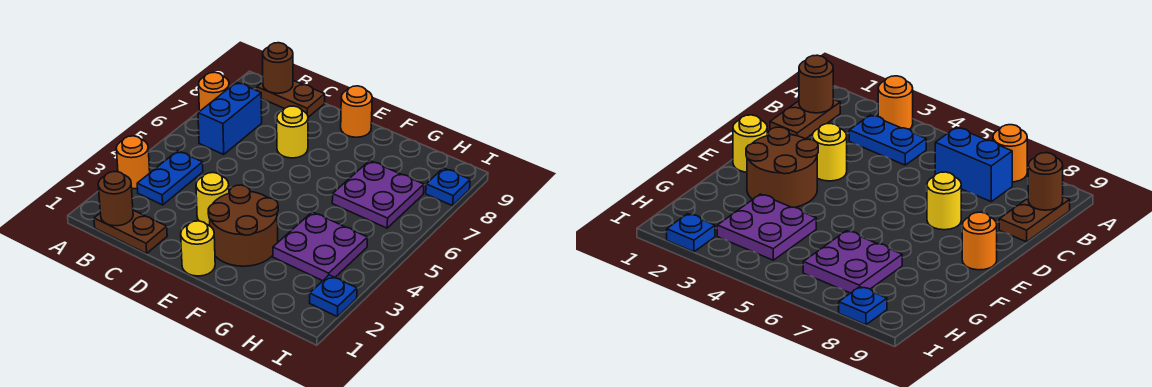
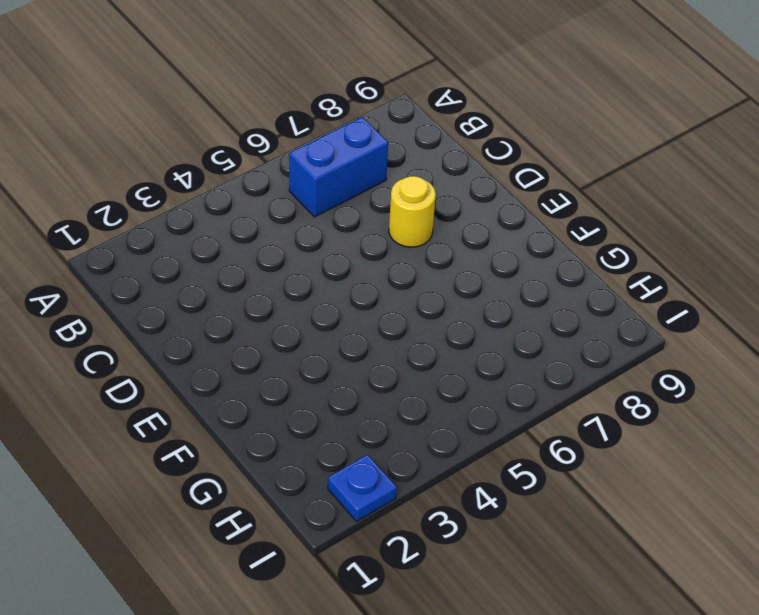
none -> orange 1x1 round brick [116,136,150,189]
none -> orange 1x1 round brick [199,72,229,111]
none -> brown 1x2 plate [94,210,167,253]

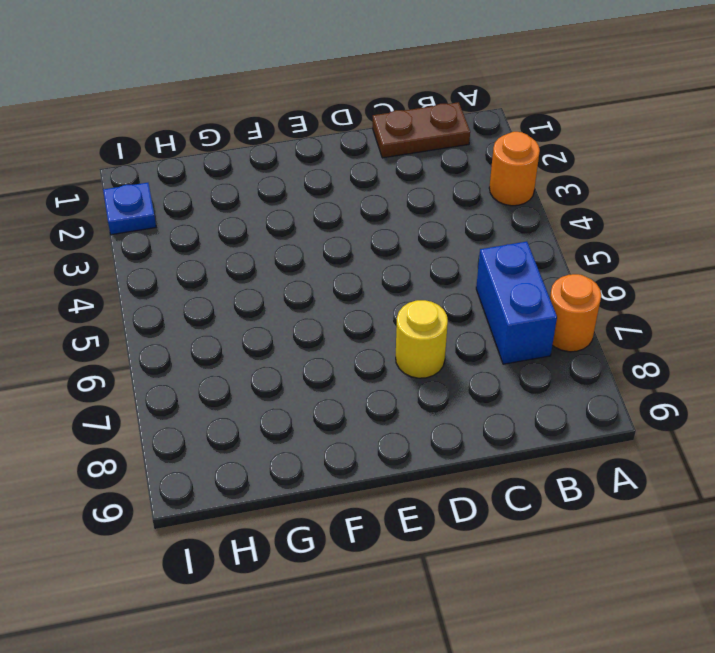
none -> blue 1x2 plate [137,151,203,205]
none -> brown 1x2 plate [257,80,325,117]
none -> yellow 1x1 round brick [196,173,229,226]

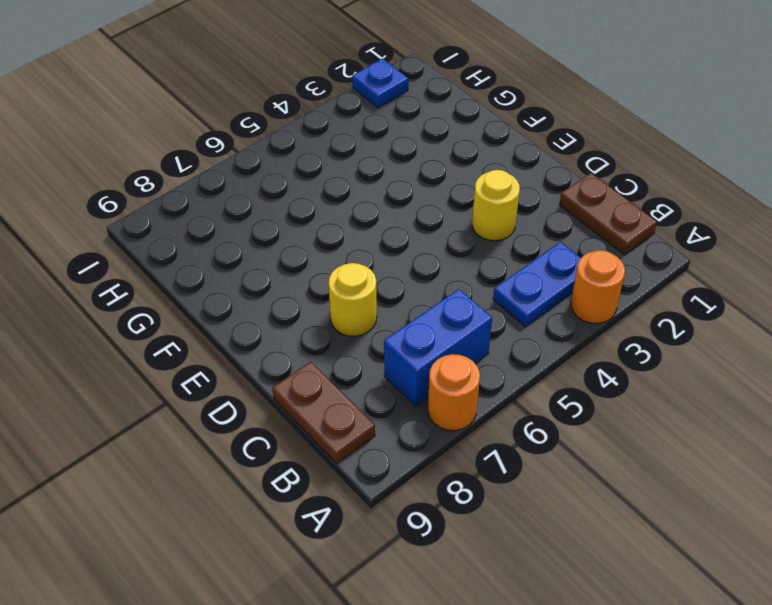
none -> yellow 1x1 round brick [181,221,215,276]
none -> brown 2x2 round brick [208,185,278,266]
none -> orange 1x1 round brick [341,86,372,137]

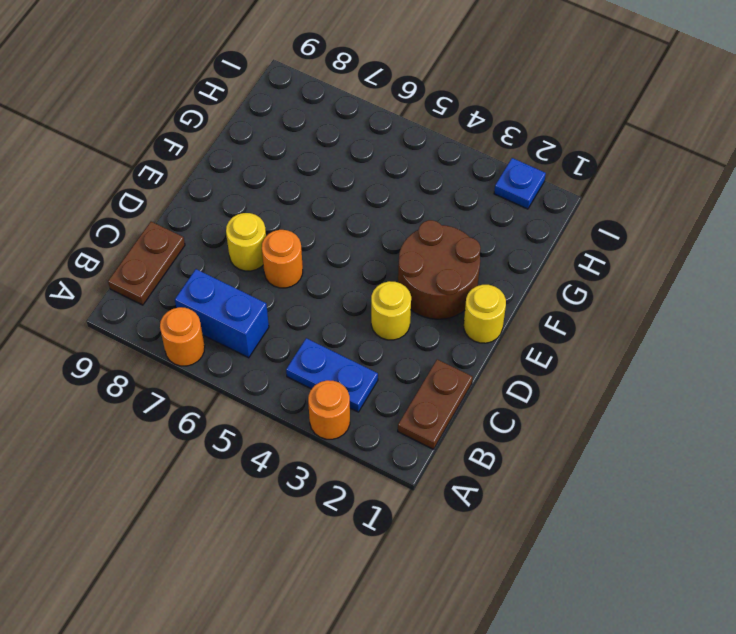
orange 1x1 round brick [262,230,303,288] -> orange 1x1 round brick moved to [341,86,372,137]
none -> purple 2x2 plate [273,212,367,281]
none -> purple 2x2 plate [332,161,424,228]
none -> blue 1x1 plate [426,168,470,206]

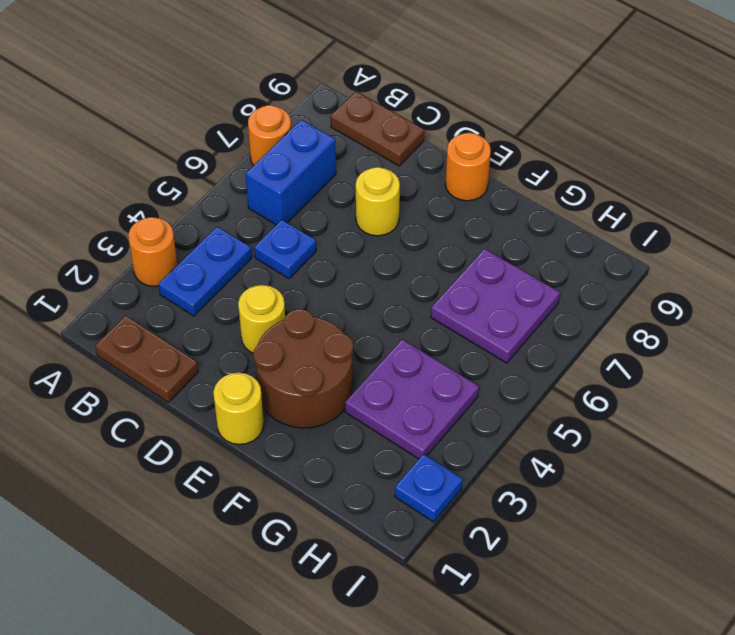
blue 1x1 plate [254,220,316,279] -> blue 1x1 plate moved to [426,168,470,206]
none -> brown 1x1 round brick [98,172,133,226]
none -> brown 1x1 round brick [263,43,293,93]

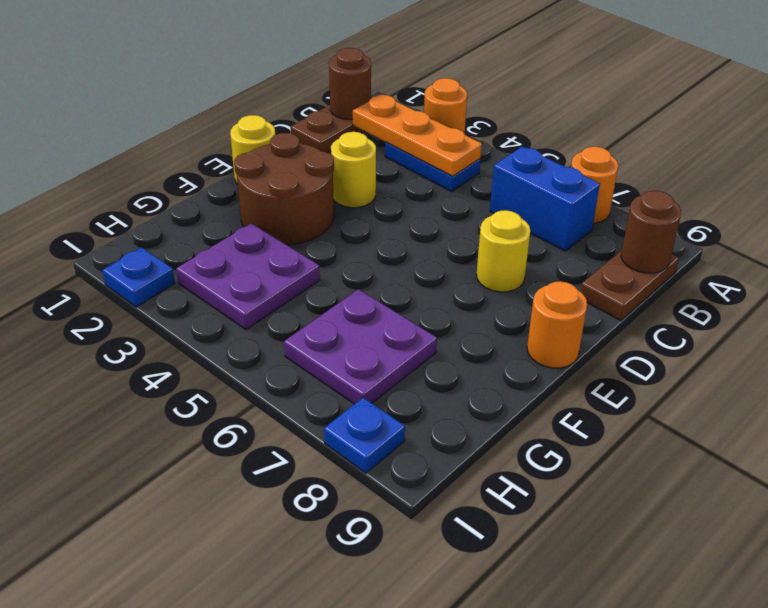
orange 1x3 plate [353,94,482,176] -> none

